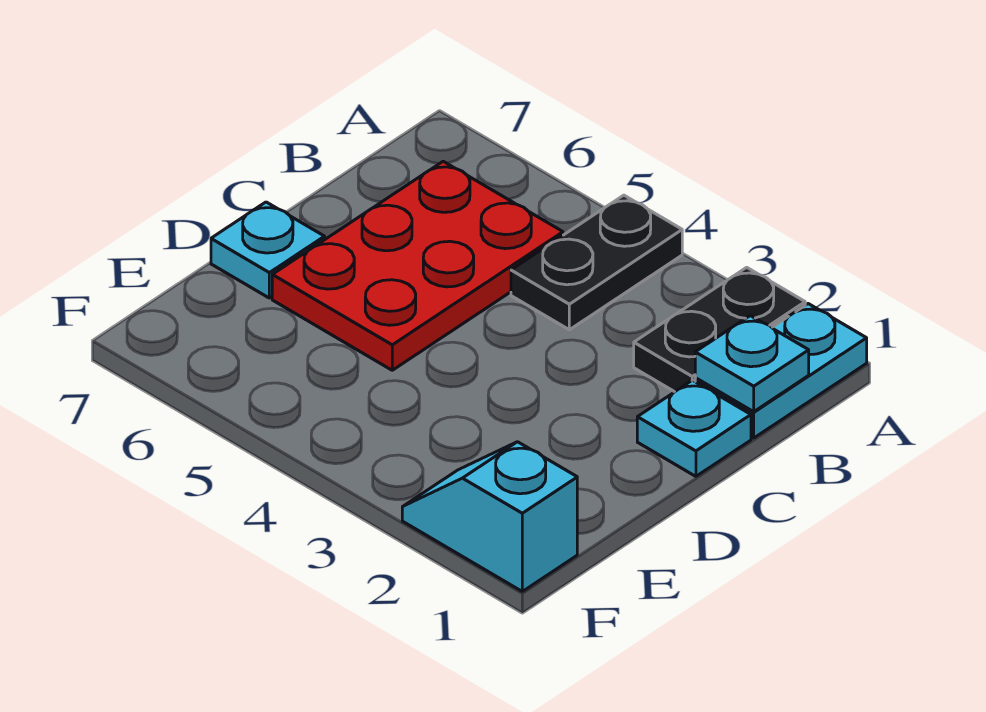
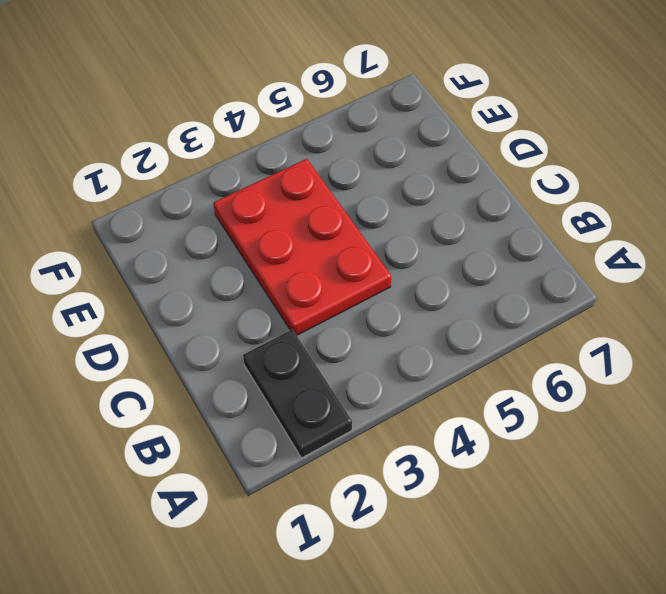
red 2x3 plate [213,159,391,335] -> red 2x3 plate moved to [272,161,563,370]
none -> cyan 1x2 plate [695,304,867,438]
none -> black 1x2 plate [511,195,682,330]

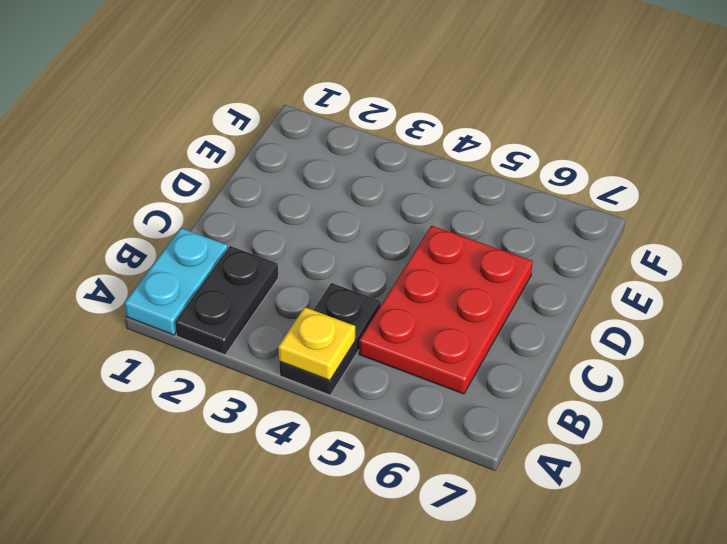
yellow 1x1 plate [278,307,355,380] -> none
none -> cyan 1x1 plate [637,380,751,476]
none -> cyan 1x1 plate [211,202,325,298]

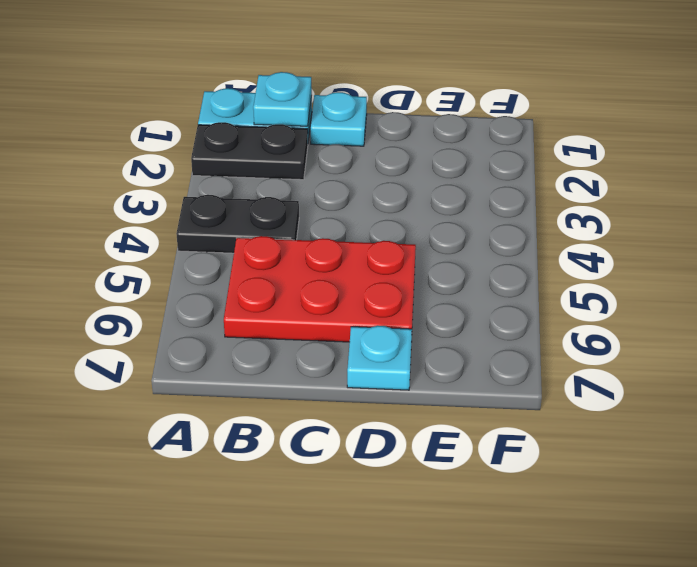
none -> cyan 1x2 slope [402,442,577,591]

